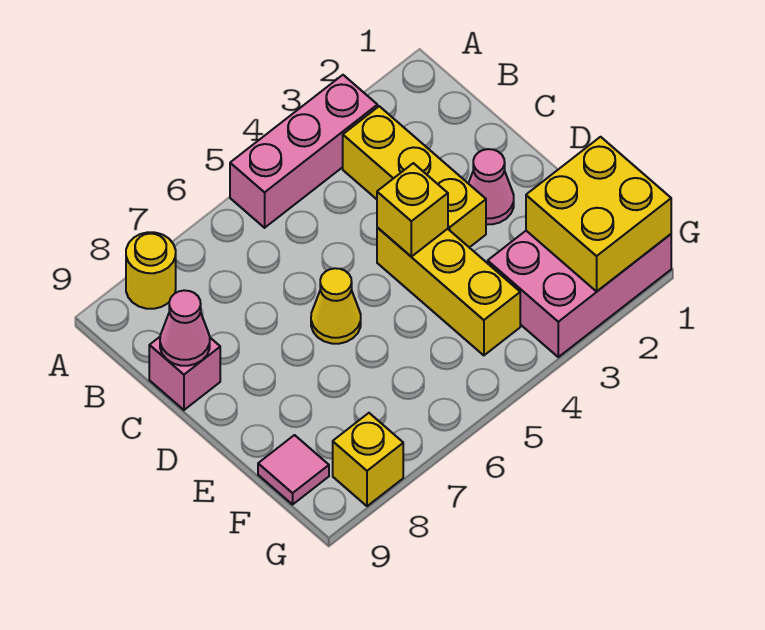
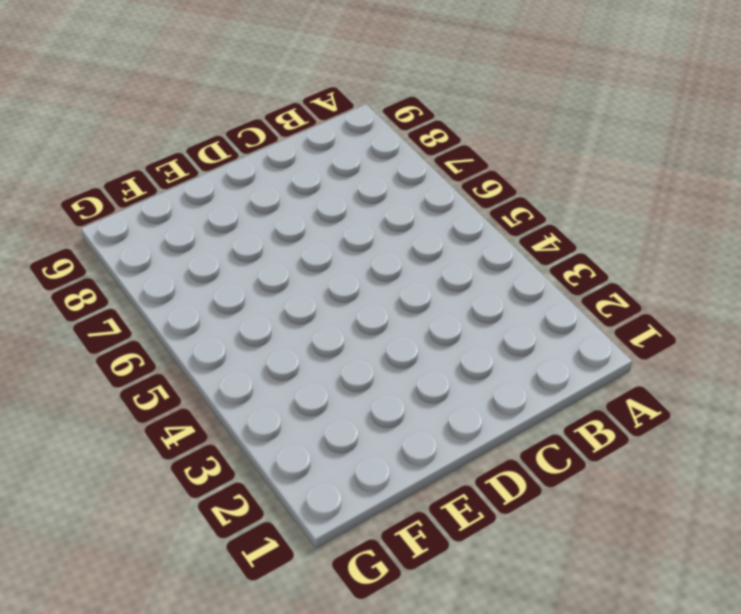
none -> pink 1x3 brick [230,75,378,228]
none -> yellow 1x1 round brick [126,232,176,309]
none -> yellow 1x3 brick [343,106,486,248]

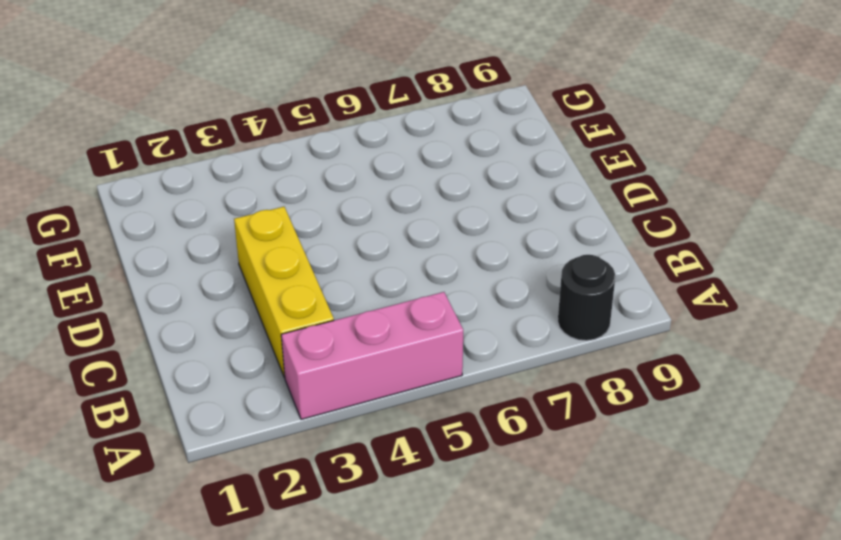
black 1x1 round brick [558,255,615,341] -> yellow 1x1 round brick [126,232,176,309]
none -> pink 1x1 brick [149,337,220,410]
none -> pink 1x1 cone [468,149,514,224]
none -> yellow 1x3 brick [377,227,520,355]

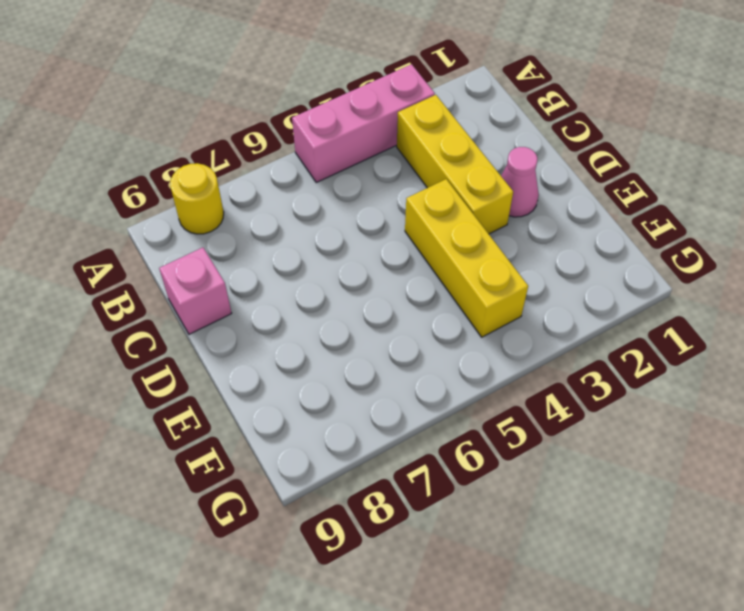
none -> yellow 1x1 cone [311,268,361,344]
none -> pink 2x3 brick [488,231,671,357]
none -> pink 1x1 tile [258,435,329,504]

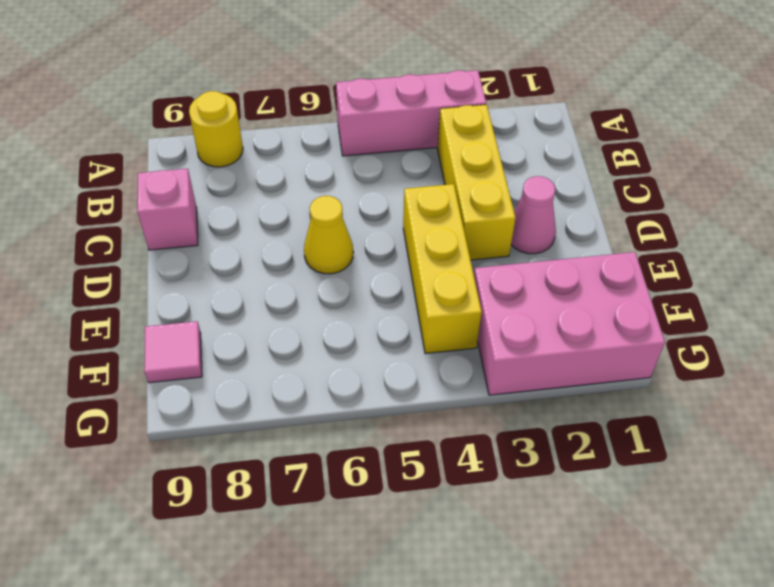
none -> yellow 1x1 brick [333,413,403,506]
none -> pink 1x1 cone [160,290,210,366]
none -> yellow 1x1 brick [377,163,448,257]

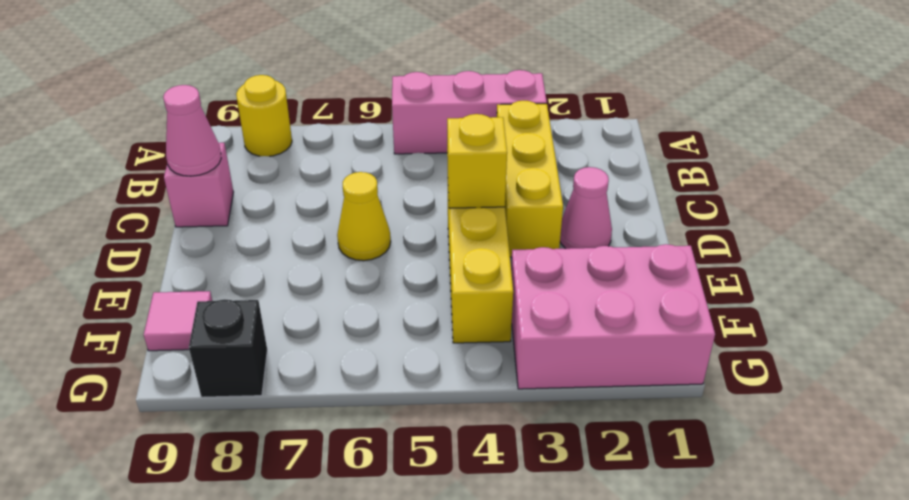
black 1x1 brick [189,299,267,397] -> yellow 1x1 brick [333,413,403,506]
none -> yellow 2x2 brick [526,137,671,291]

